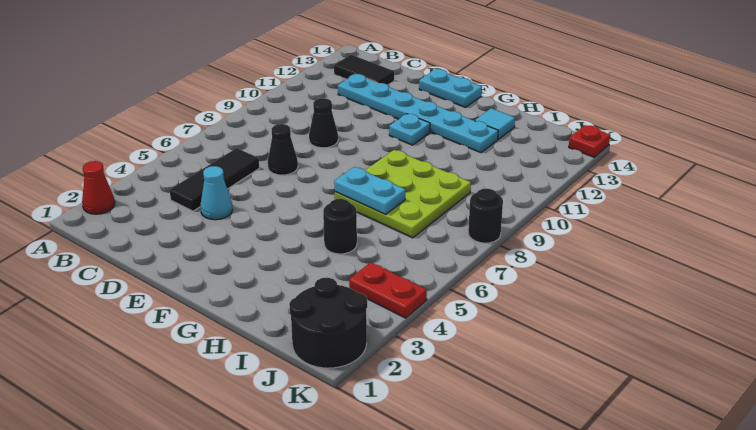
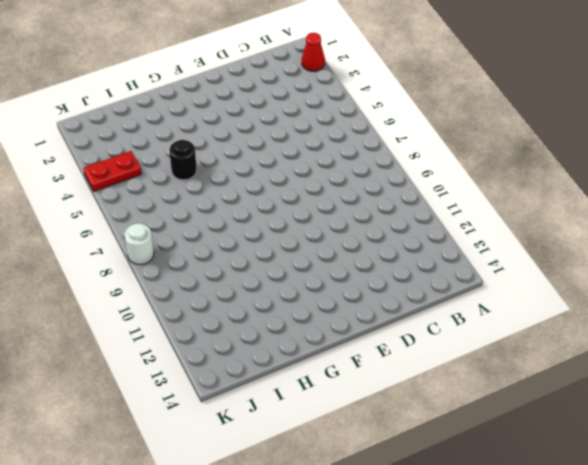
white 1x1 round brick [124,223,154,265] -> black 1x1 round brick [468,189,503,243]
none -> black 1x2 tile [334,55,394,85]
none -> black 1x3 tile [170,148,259,211]
none -> cyan 1x6 plate [338,74,498,153]

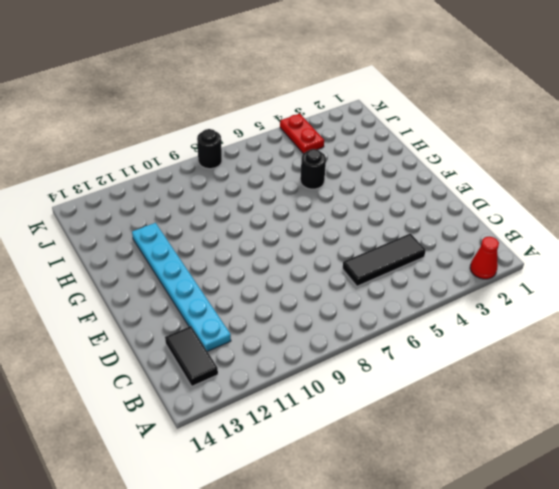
none -> cyan 1x1 cone [200,166,232,220]
none -> black 1x1 cone [268,124,298,175]
none -> black 1x1 cone [309,98,338,148]

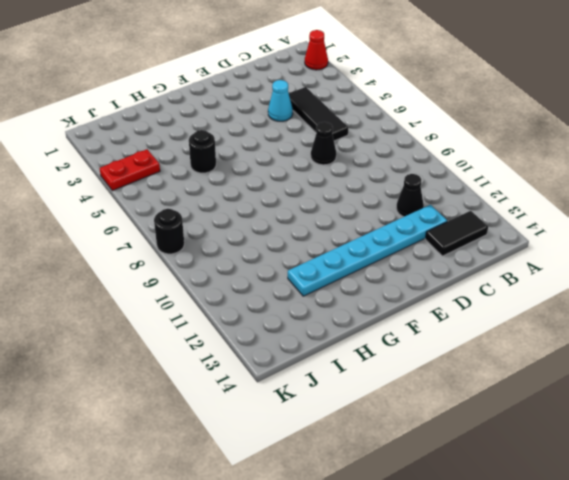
black 1x1 cone [396,174,424,217] -> black 1x1 cone moved to [309,98,338,148]
none -> cyan 1x2 plate [419,69,482,107]
none -> cyan 1x1 plate [389,114,430,145]
none -> lime 3x3 plate [335,150,471,238]

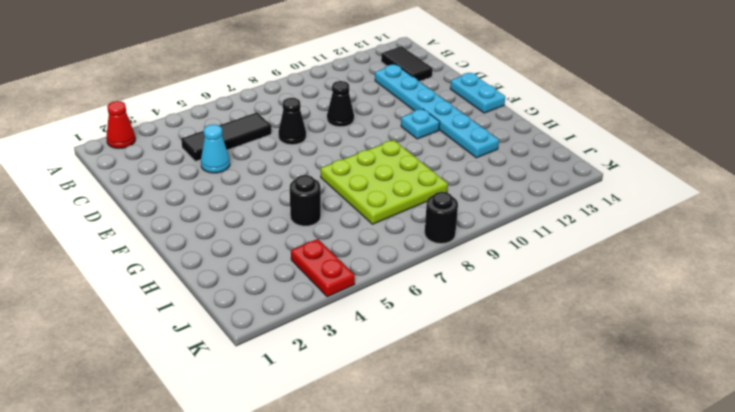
none -> cyan 1x1 tile [475,108,515,139]
none -> black 2x2 round brick [289,277,367,368]
none -> red 1x1 plate [569,125,610,157]

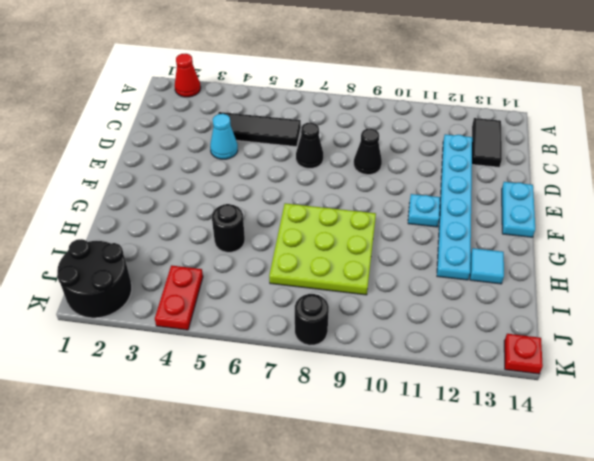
none -> cyan 1x2 plate [334,167,405,214]

